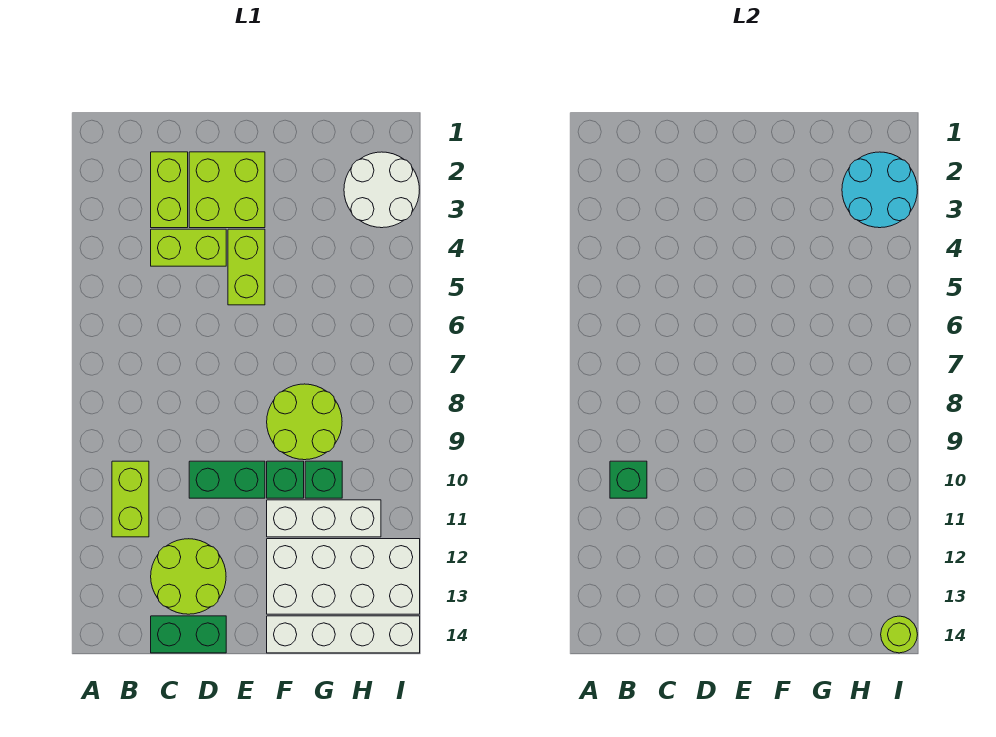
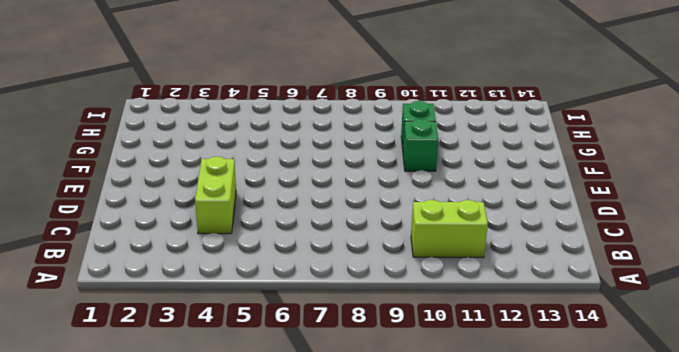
none -> lime 1x2 brick [151,152,188,228]
none -> lime 2x2 round brick [151,539,226,614]
none -> green 1x2 brick [151,616,226,653]

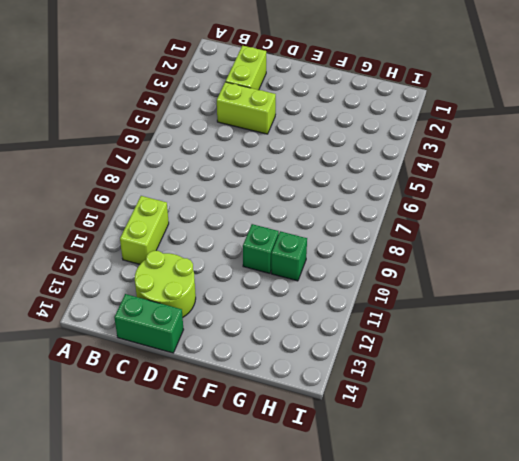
none -> lime 2x2 brick [189,152,265,228]
none -> green 1x2 brick [189,461,265,498]
none -> lime 1x2 brick [228,229,265,305]

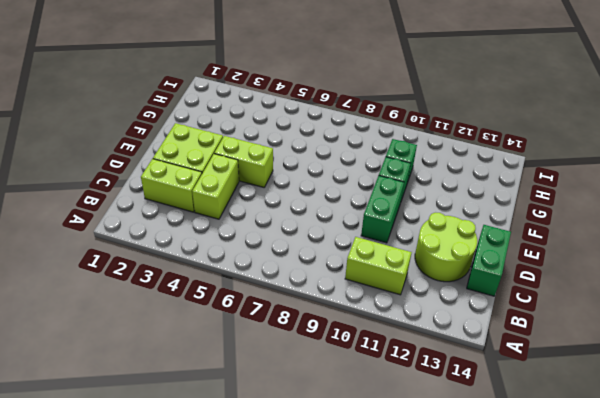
none -> lime 2x2 round brick [267,384,342,460]
none -> white 1x3 brick [267,500,381,537]
none -> white 2x4 brick [267,539,420,614]

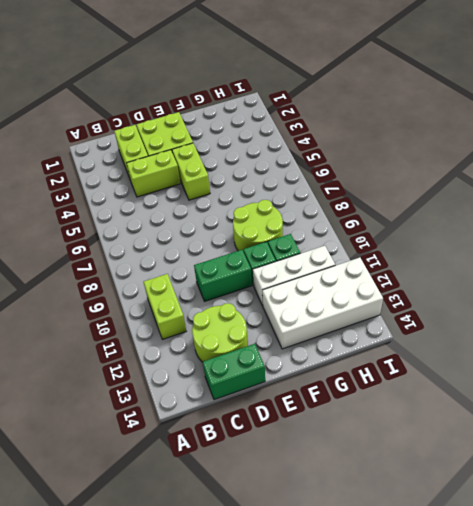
none -> white 1x4 brick [267,616,420,653]
none -> white 2x2 round brick [344,152,419,228]
none -> green 1x1 brick [610,461,647,498]

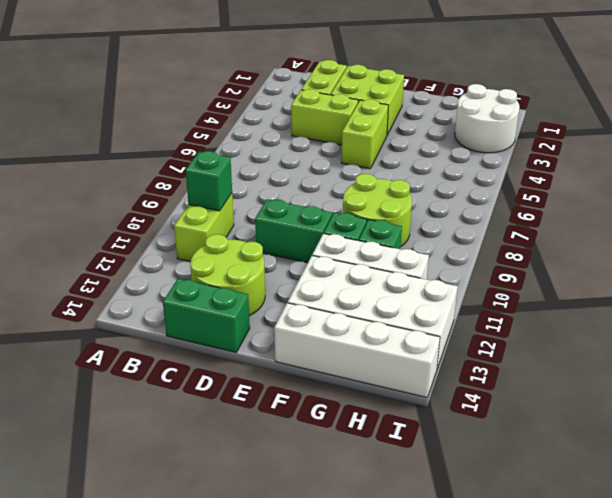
none -> cyan 2x2 round brick [842,152,917,228]
none -> lime 1x1 round brick [881,616,917,653]

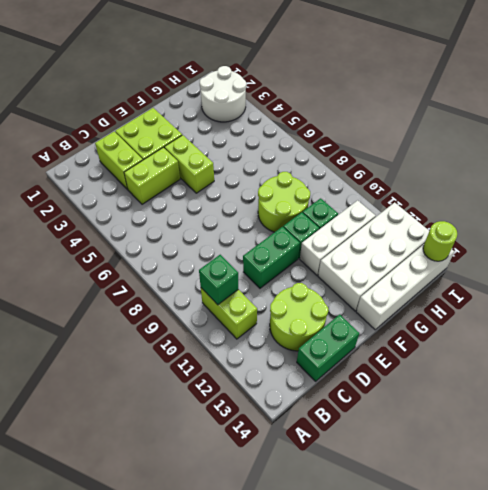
none -> cyan 2x2 round brick [842,152,917,228]

